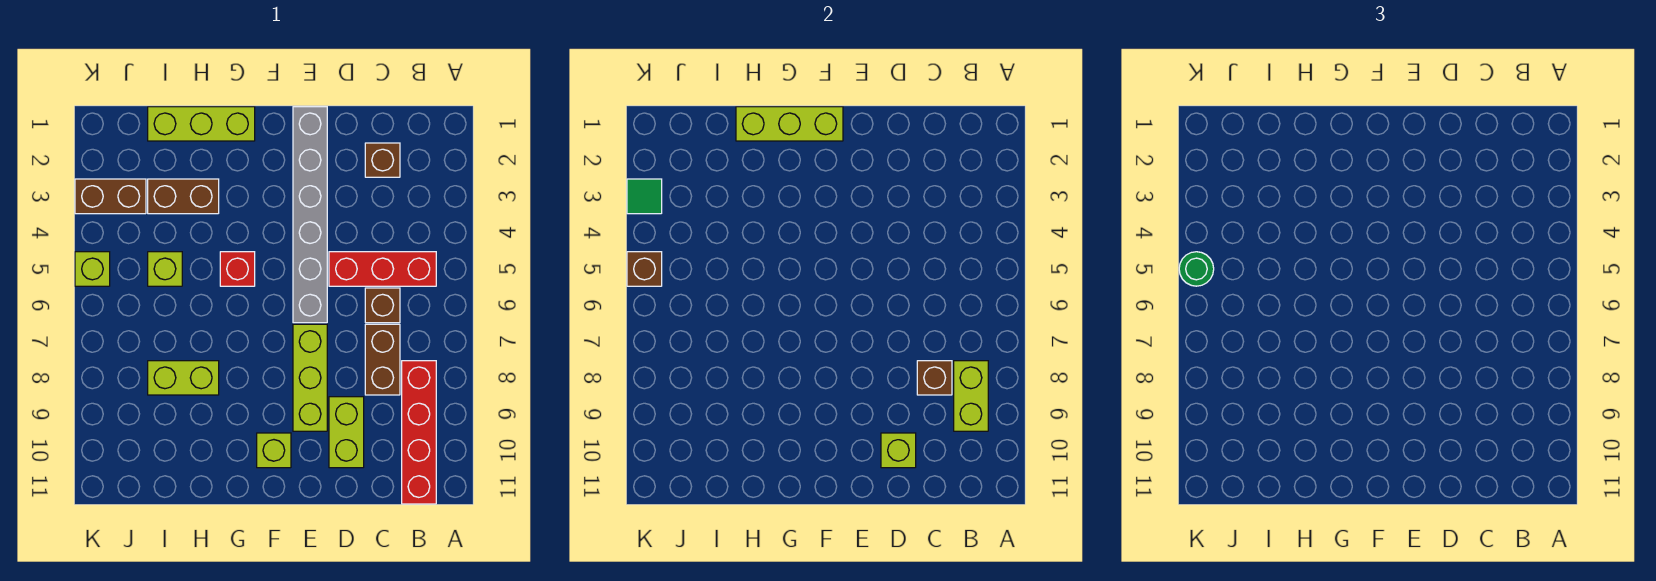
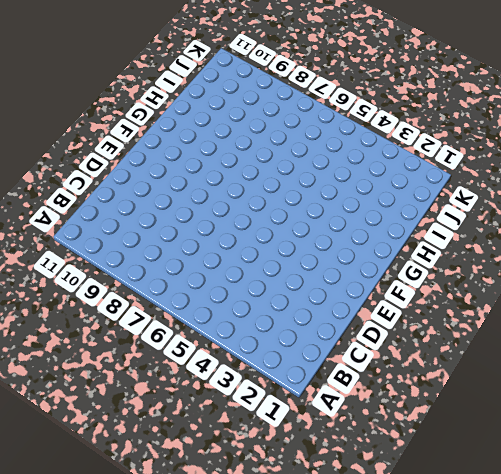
none -> red 1x3 brick [329,252,436,286]
none -> red 1x4 brick [402,361,436,504]
none -> brown 1x1 brick [365,143,400,177]

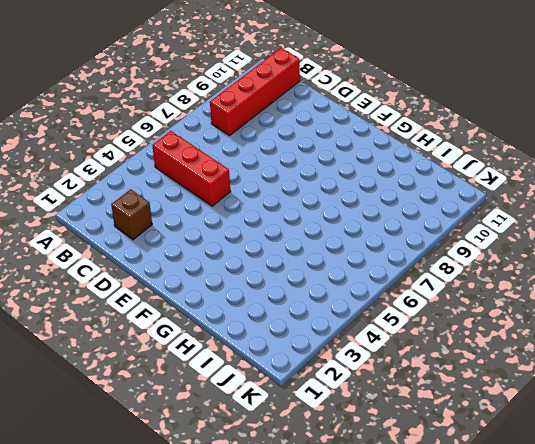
none -> brown 1x1 brick [365,288,400,323]
none -> brown 1x2 brick [365,324,400,395]
none -> lime 1x2 brick [329,397,364,468]

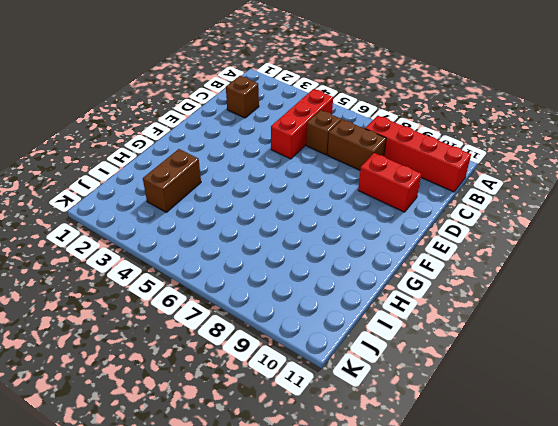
red 1x2 brick [358,153,421,212] -> lime 1x2 brick [329,397,364,468]
none -> grey 1x6 brick [293,107,327,323]
none -> lime 1x3 brick [293,324,327,431]
none -> lime 1x1 brick [257,433,291,468]

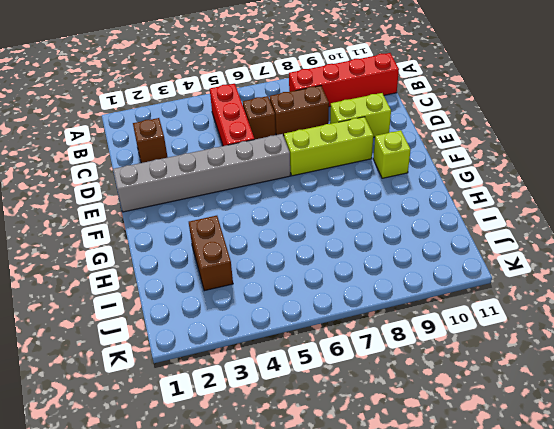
none -> lime 1x3 brick [148,107,255,141]
none -> red 1x1 brick [220,252,255,286]
none -> lime 1x2 brick [148,361,219,395]

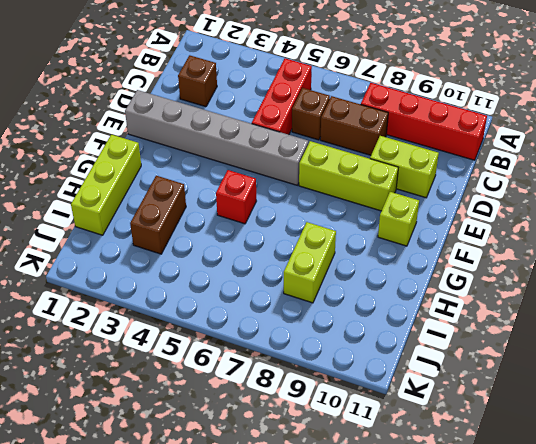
none -> lime 1x1 brick [148,252,182,286]
none -> brown 1x2 brick [75,179,146,214]
none -> lime 1x1 brick [75,252,110,286]

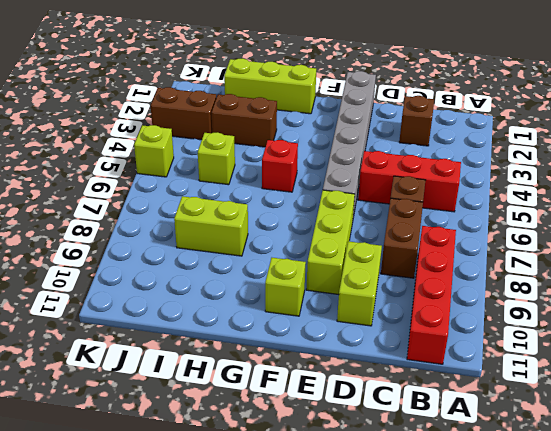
none -> lime 1x2 brick [954,361,988,431]
none -> brown 1x1 brick [917,361,952,395]
none -> lime 1x1 brick [881,433,916,468]

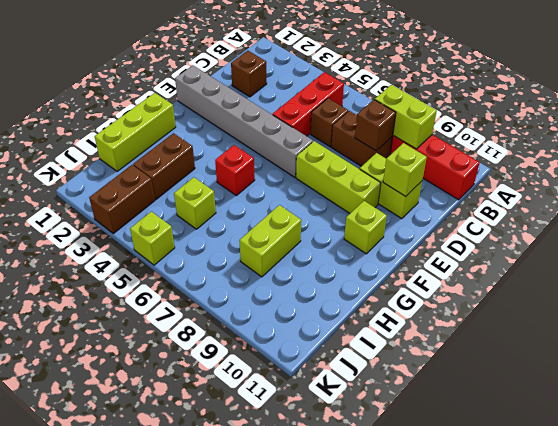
none -> lime 1x3 brick [736,107,843,141]
none -> green 1x1 tile [627,179,662,214]
none -> brown 1x1 brick [627,252,662,286]

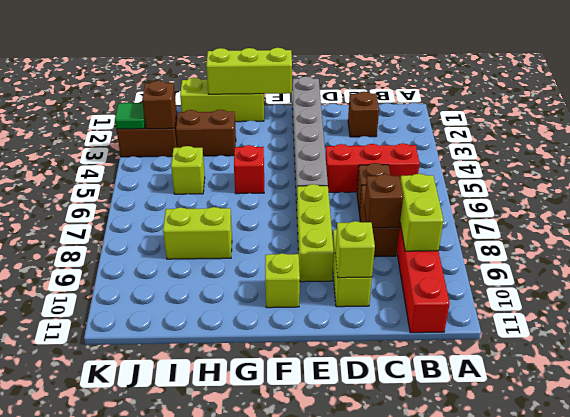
brown 1x1 brick [142,81,177,129] -> brown 1x1 brick moved to [627,252,662,286]
none -> lime 1x1 brick [75,252,110,286]
none -> green 1x1 round brick [1179,252,1214,286]

